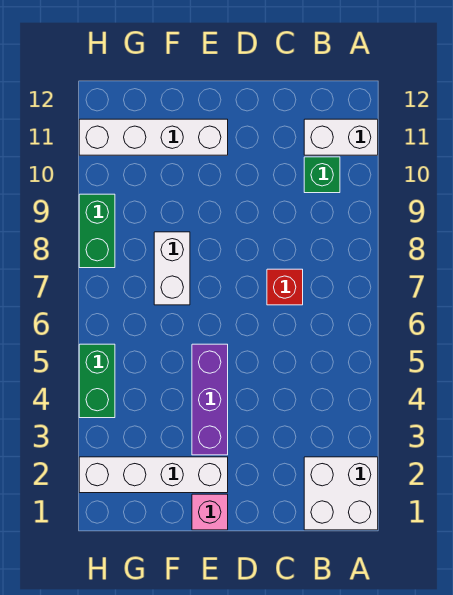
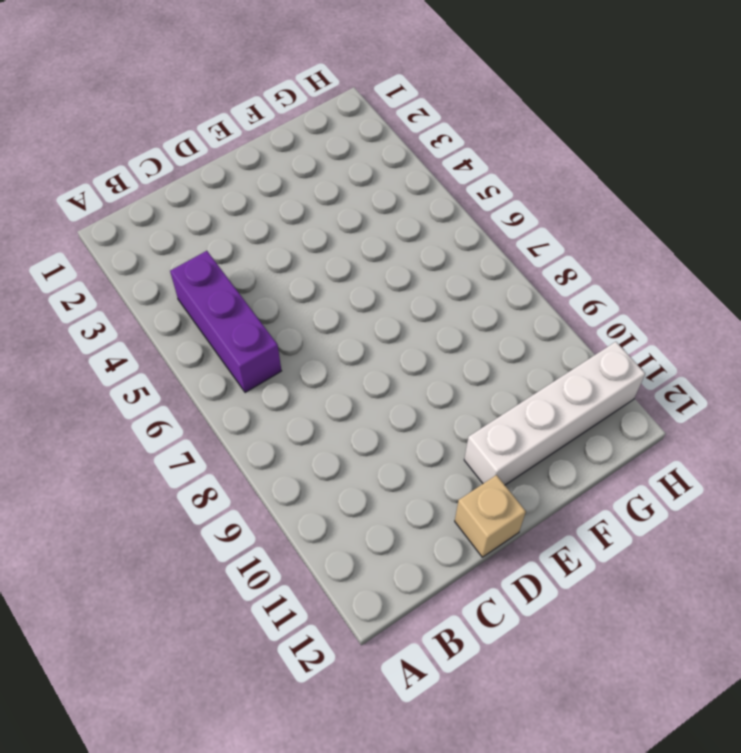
purple 1x3 brick [170,251,281,393] -> purple 1x3 brick moved to [192,344,228,455]
tan 1x1 brick [455,475,526,557] -> none
none -> white 2x2 brick [304,457,378,530]
none -> white 1x2 brick [304,119,378,155]

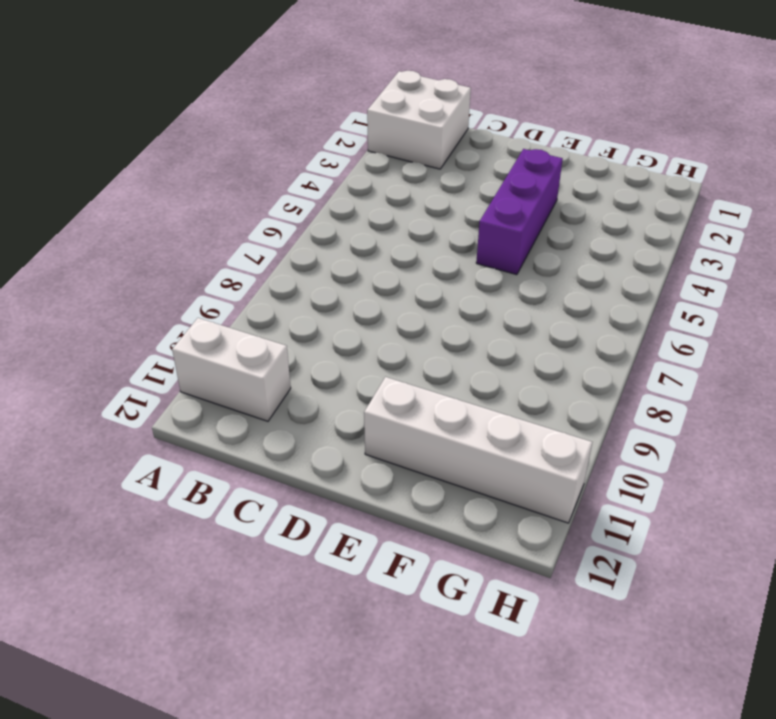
none -> green 1x1 brick [304,157,340,193]
none -> red 1x1 brick [267,269,303,305]

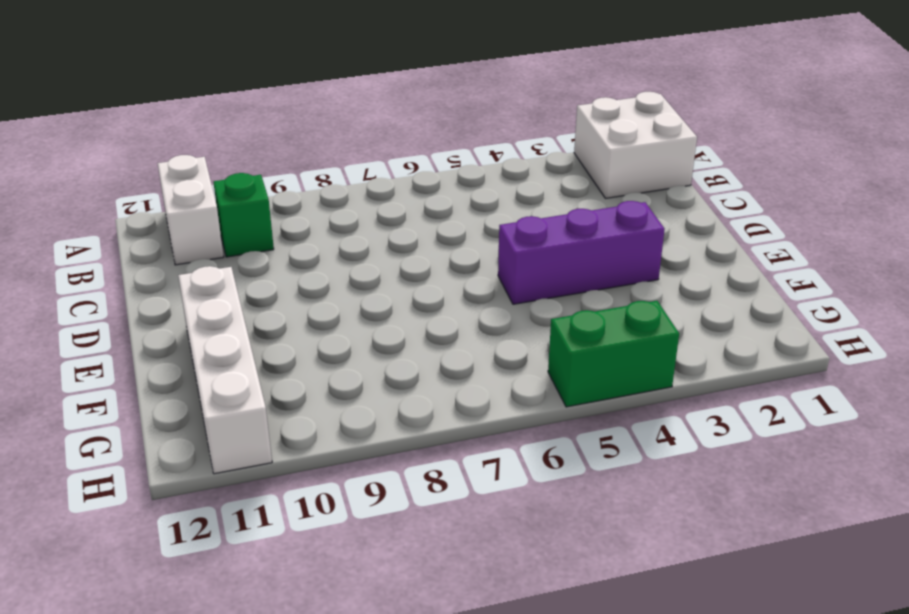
none -> red 1x1 brick [267,269,303,305]
none -> pink 1x1 brick [192,494,228,530]

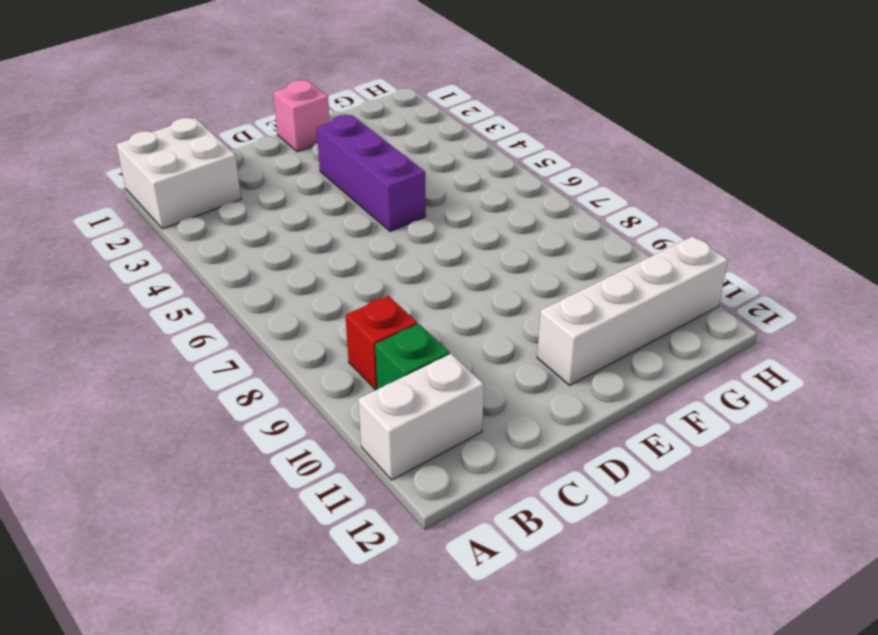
red 1x1 brick [345,296,417,390] -> red 1x1 brick moved to [267,269,303,305]
none -> white 1x4 brick [79,457,228,493]
none -> white 1x2 brick [154,232,190,305]

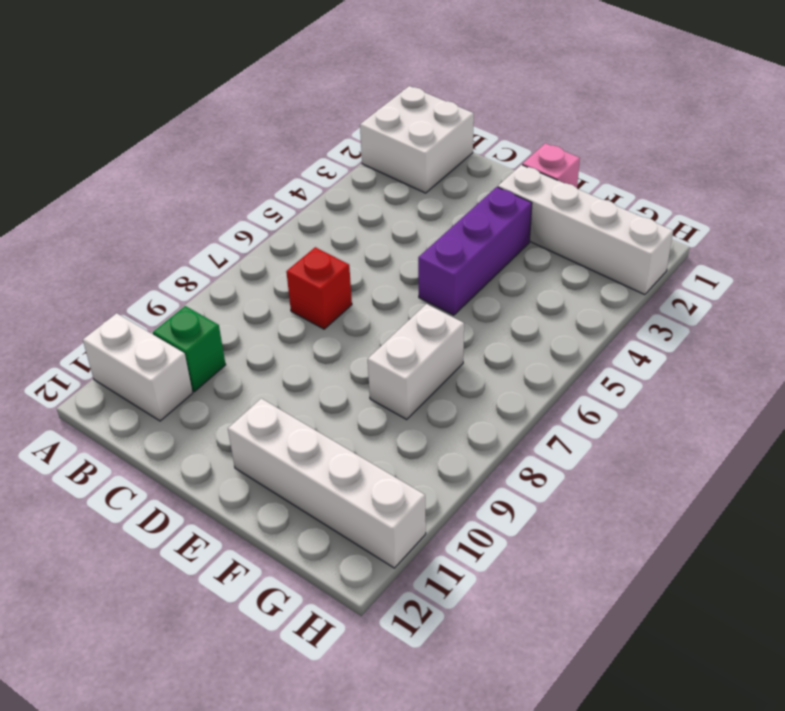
none -> green 1x2 brick [79,344,115,418]
none -> green 1x2 brick [79,194,115,268]

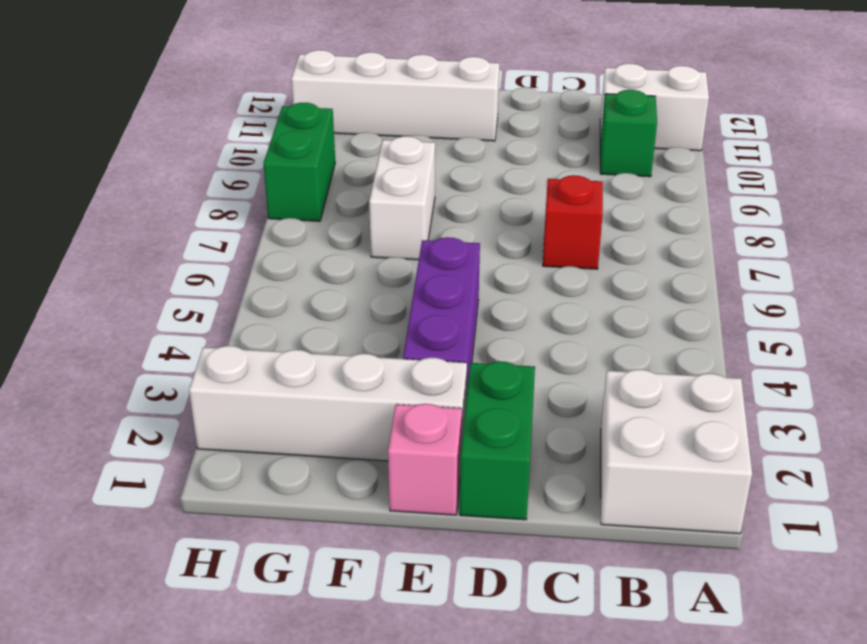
green 1x2 brick [460,361,535,520] -> green 1x2 brick moved to [79,344,115,418]

